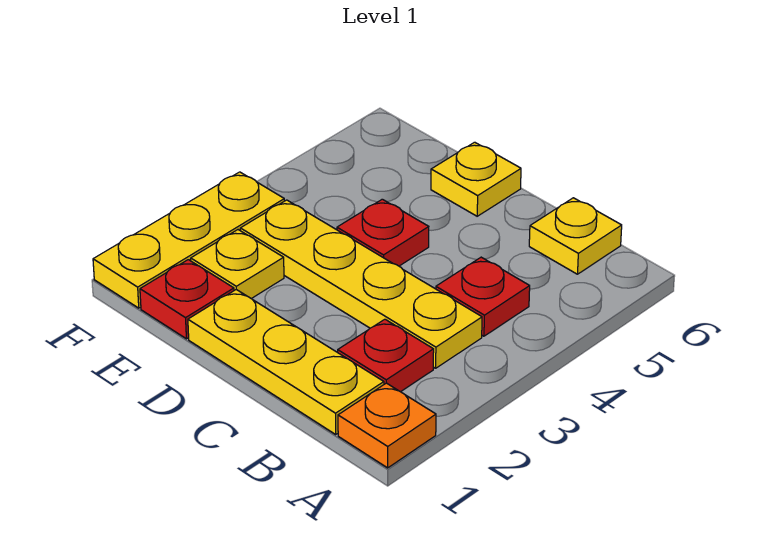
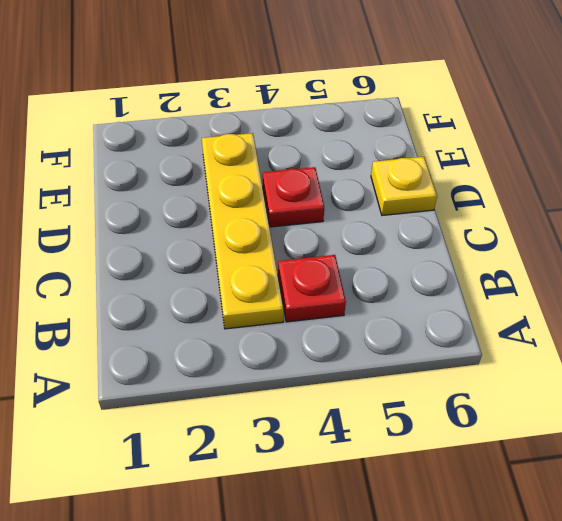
none -> orange 1x1 plate [338,383,436,468]
none -> yellow 1x3 plate [188,290,384,434]

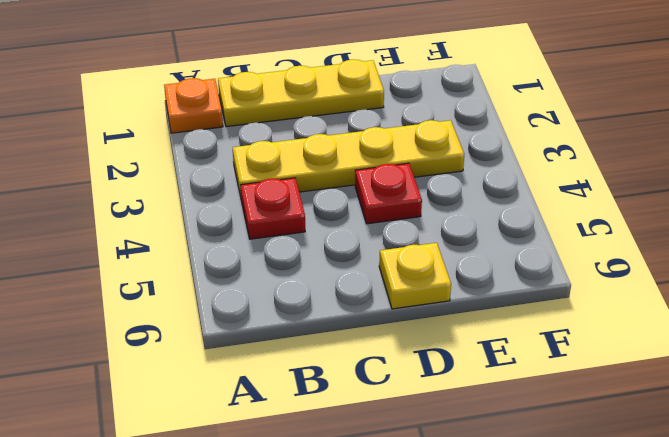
none -> red 1x1 plate [338,319,434,392]
none -> yellow 1x1 plate [529,198,622,274]

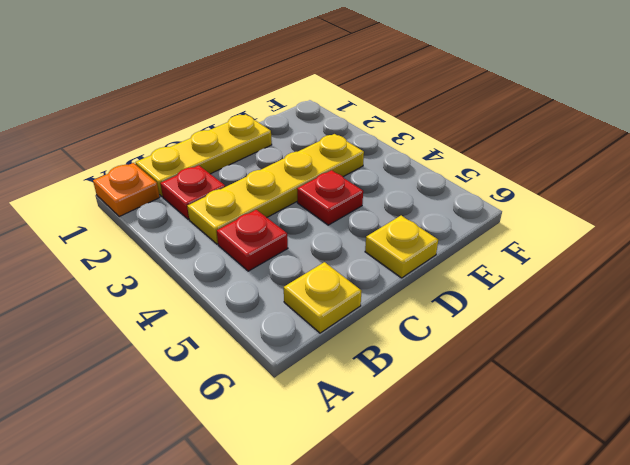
none -> red 1x1 plate [140,260,234,339]
none -> yellow 1x1 plate [191,230,284,299]

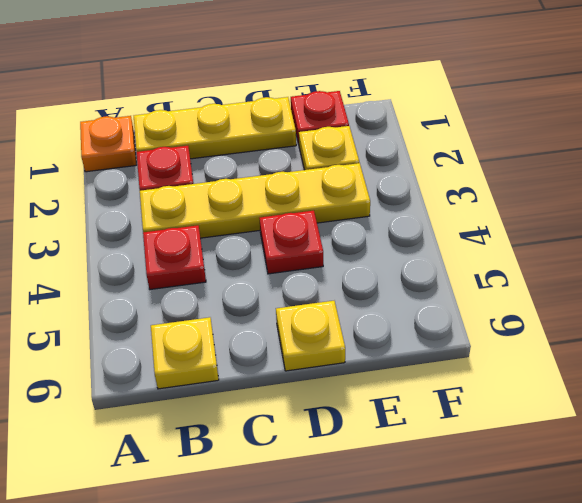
none -> yellow 1x3 plate [93,172,284,308]

